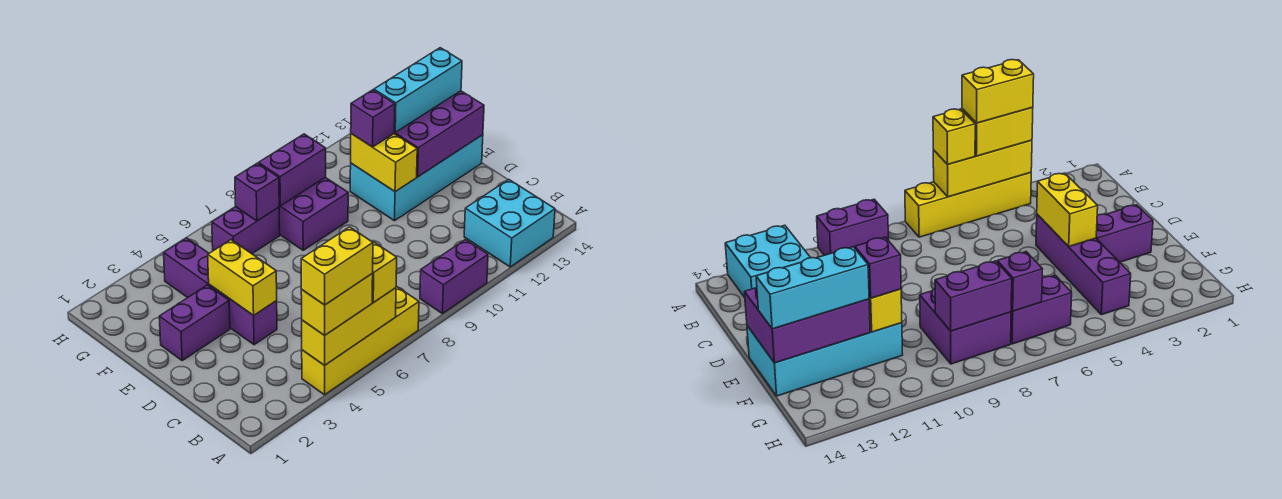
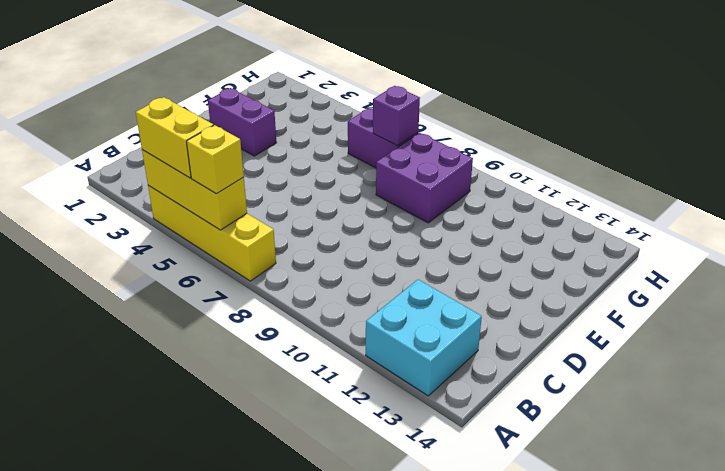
none -> purple 1x2 brick [420,240,488,314]
none -> purple 1x4 brick [164,238,277,345]
none -> cyan 2x4 brick [350,135,483,221]

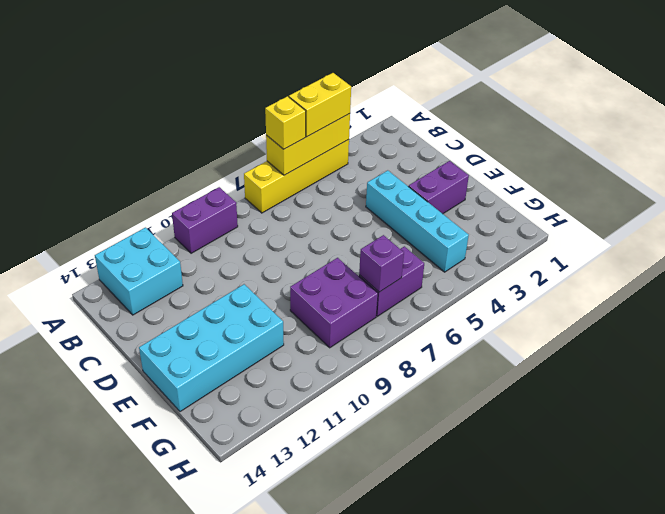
cyan 1x4 brick [366,170,469,272] -> purple 1x4 brick [164,238,277,345]
none -> yellow 1x2 brick [208,240,277,315]
none -> yellow 1x2 brick [351,134,417,192]
none -> purple 2x3 brick [394,91,484,177]

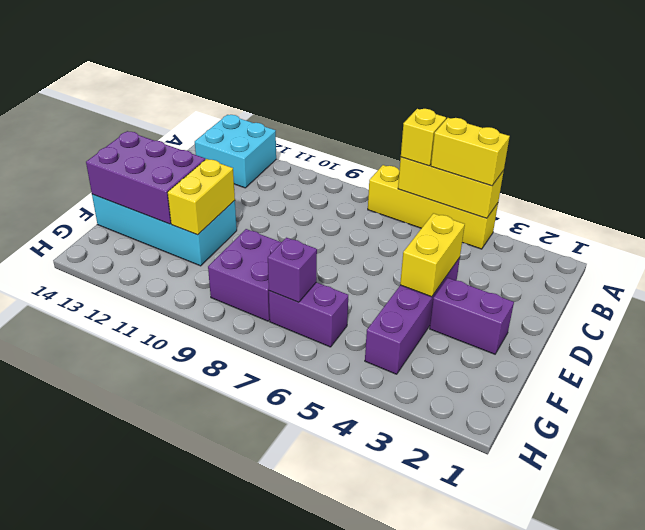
none -> purple 1x2 brick [420,240,488,314]
none -> purple 1x2 brick [259,134,326,206]
none -> purple 1x1 brick [351,90,395,147]

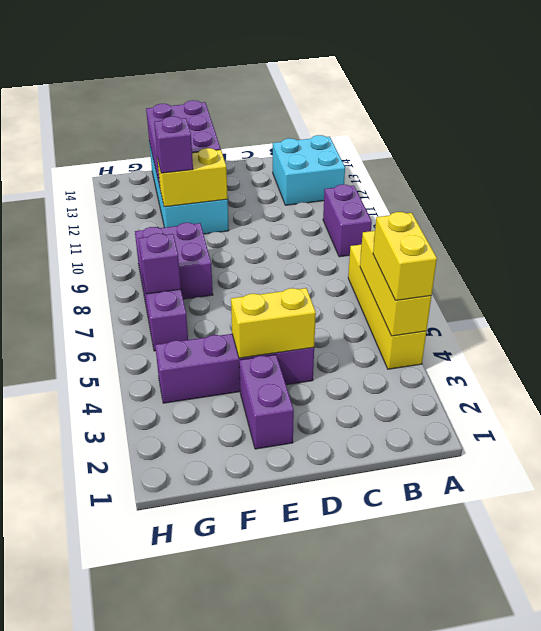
none -> purple 1x2 brick [259,134,326,206]
none -> yellow 1x1 brick [372,242,397,303]
none -> cyan 1x3 brick [374,48,462,132]

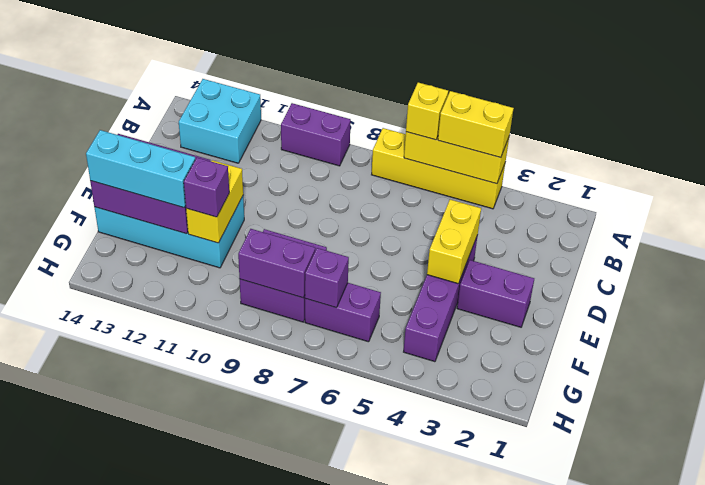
none -> yellow 1x2 brick [301,227,373,305]

